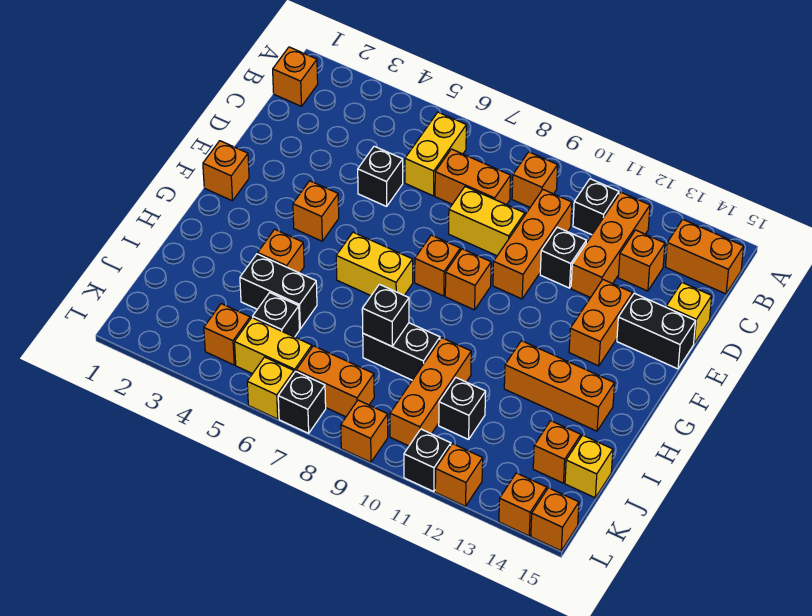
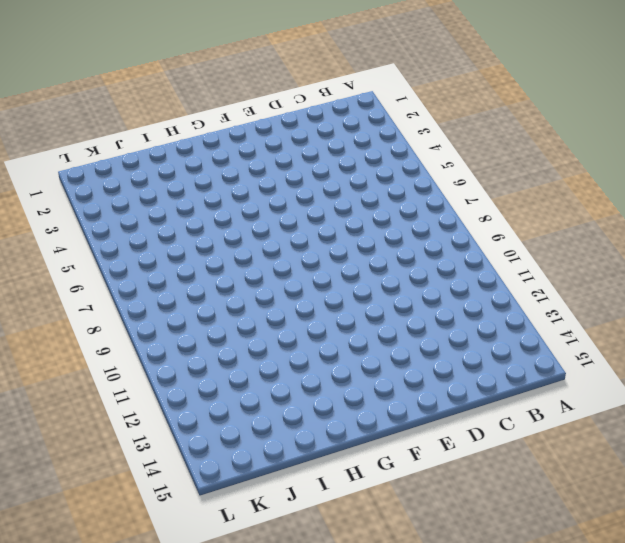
none -> orange 1x1 brick [273,47,318,106]
none -> yellow 1x2 brick [405,112,466,196]
none -> orange 1x1 brick [512,152,558,207]
none -> black 1x1 brick [573,179,619,235]

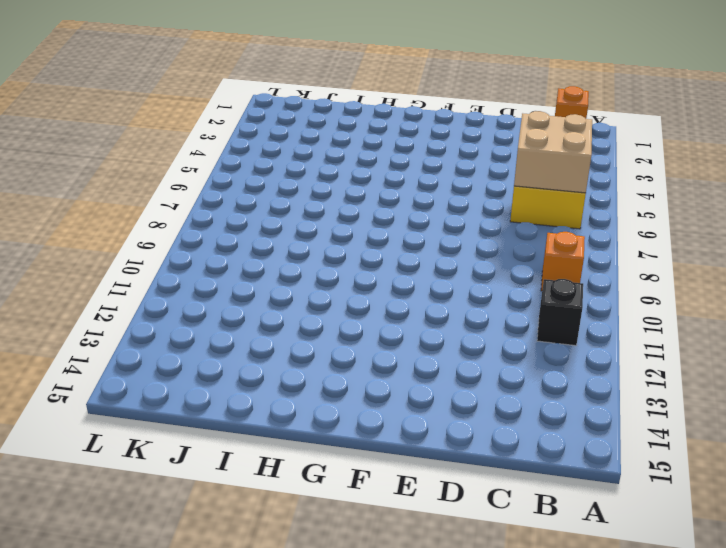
tan 2x2 brick [514,111,592,193] -> none
none -> orange 1x3 brick [571,192,650,298]
none -> orange 1x2 brick [665,220,744,294]
none -> orange 1x2 brick [435,149,511,205]
none -> orange 1x3 brick [493,190,572,299]

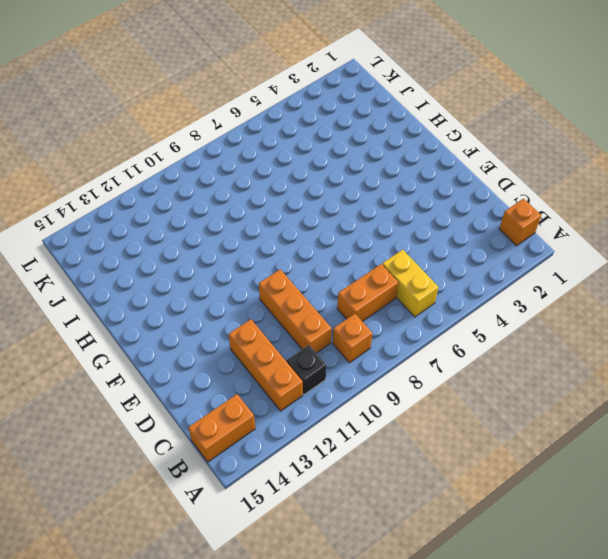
none -> orange 1x1 brick [618,230,665,291]
none -> black 1x1 brick [358,146,403,206]
none -> yellow 1x2 brick [449,187,525,256]
none -> black 1x1 brick [540,227,586,288]

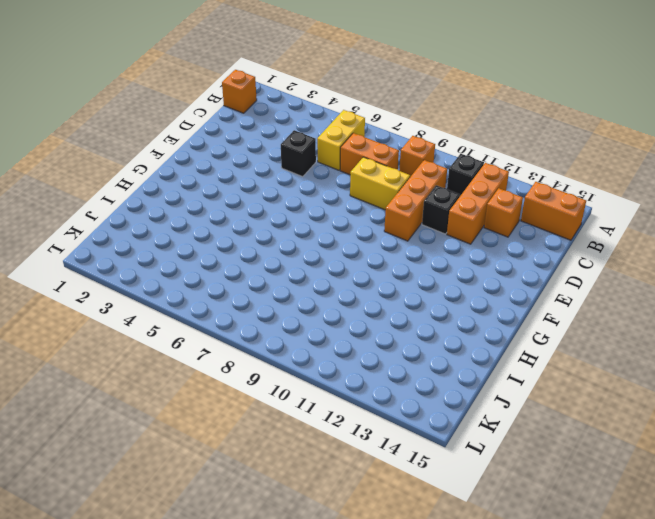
none -> yellow 1x1 brick [666,282,712,343]
none -> orange 1x2 brick [569,280,632,366]
none -> black 1x2 brick [617,293,696,369]
none -> orange 1x1 brick [203,141,249,201]

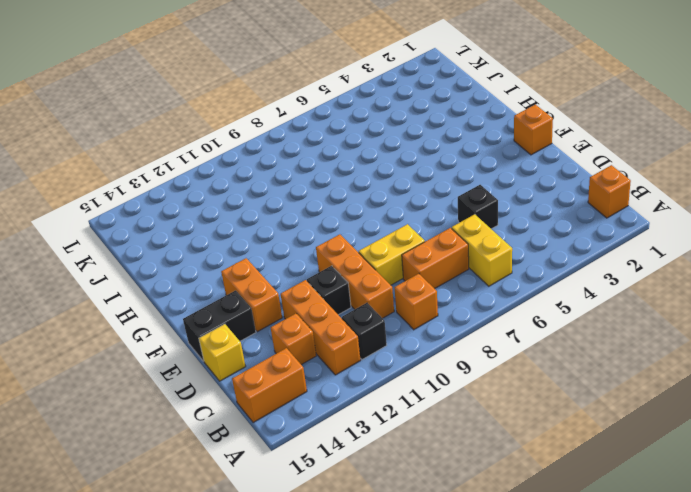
none -> orange 1x1 brick [293,181,339,241]
none -> orange 1x1 brick [415,235,460,296]
none -> orange 1x1 brick [445,249,491,310]
none -> yellow 1x2 brick [336,232,413,296]

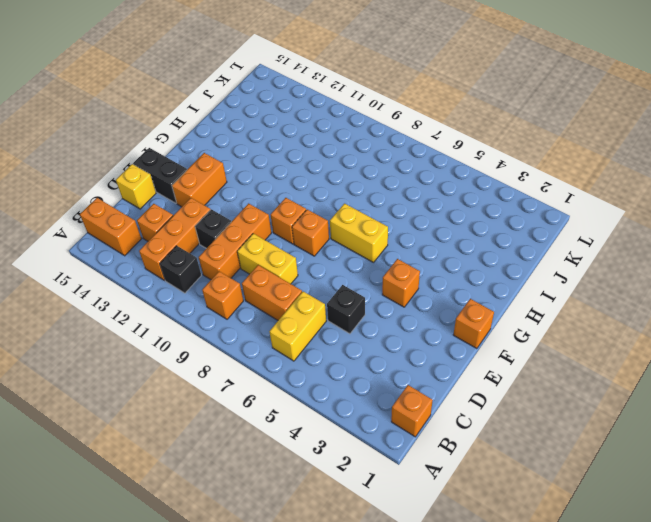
none -> orange 1x1 brick [258,229,304,273]
none -> orange 1x3 brick [504,341,614,431]
none -> black 1x2 brick [240,254,317,329]
none -> black 1x2 brick [363,323,440,380]

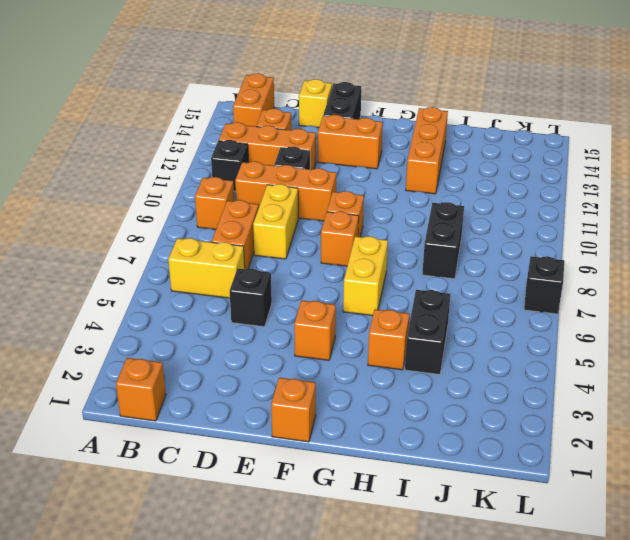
none -> orange 1x3 brick [390,338,471,446]
none -> black 1x1 brick [253,293,299,337]
none -> black 1x1 brick [439,378,486,439]
none -> orange 1x1 brick [533,421,581,483]

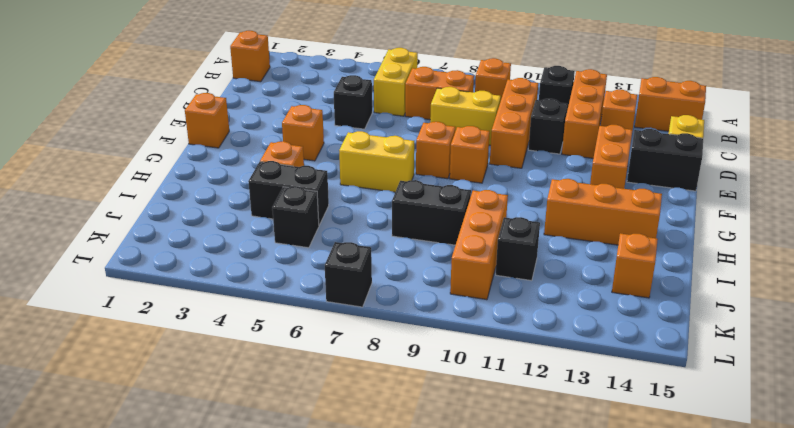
none -> yellow 1x1 brick [565,435,613,498]
none -> orange 1x1 brick [204,304,250,365]
none -> yellow 1x2 brick [235,318,312,374]
none -> orange 1x2 brick [296,346,374,417]

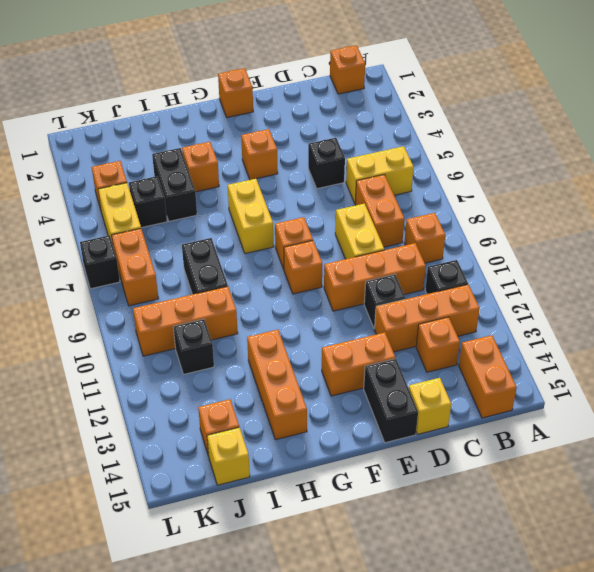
none -> yellow 1x1 brick [247,357,294,419]
none -> orange 1x1 brick [341,400,388,462]
none -> black 1x1 brick [404,429,451,492]
none -> orange 1x1 brick [435,444,483,506]

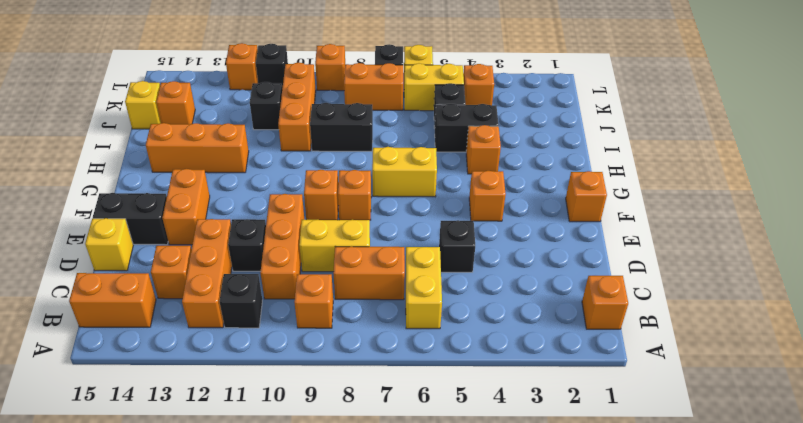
none -> orange 1x1 brick [499,473,547,536]
none -> orange 1x1 brick [531,488,579,551]
none -> black 1x1 brick [362,284,409,346]

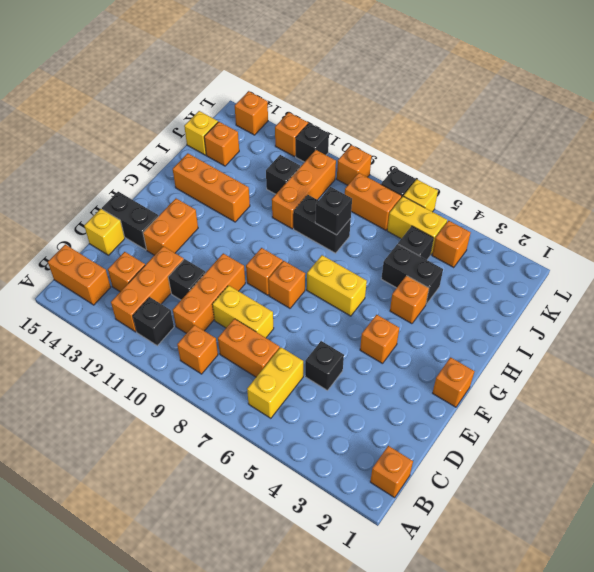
none -> orange 1x1 brick [531,488,579,551]

